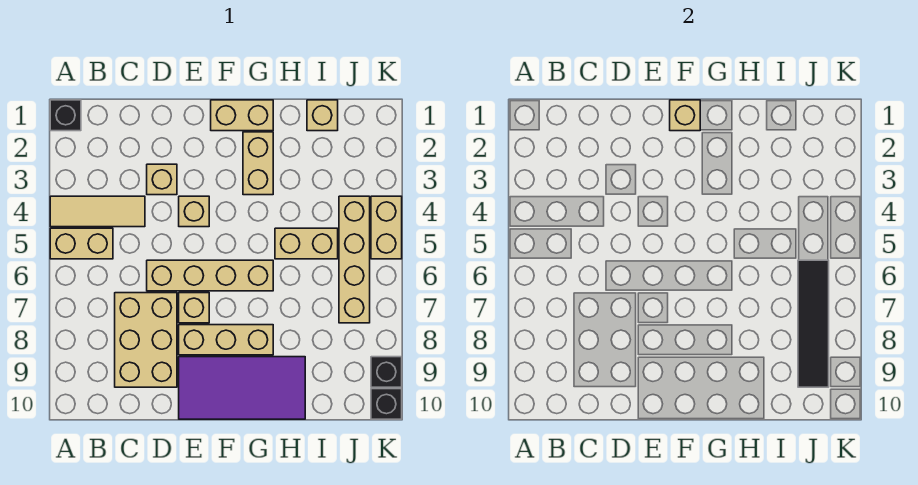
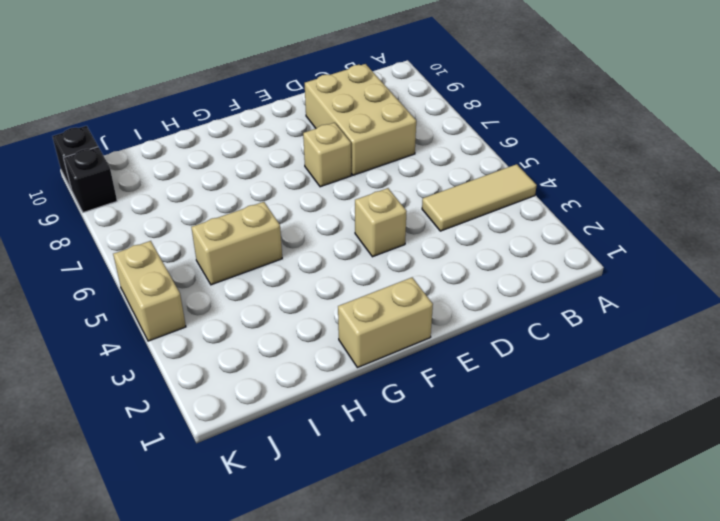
none -> black 1x1 brick [50,100,81,131]
none -> tan 1x2 brick [50,228,113,259]
none -> tan 1x1 brick [147,164,177,195]

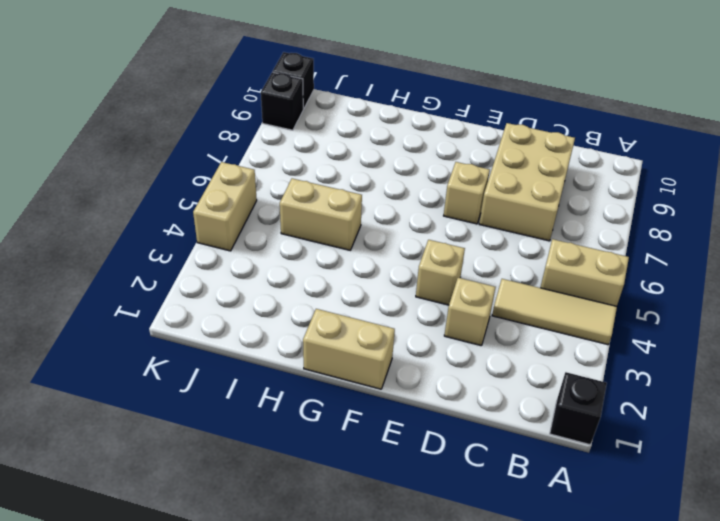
none -> tan 1x4 brick [147,260,273,291]
none -> tan 1x3 brick [179,325,273,355]
none -> purple 2x4 tile [179,357,305,419]

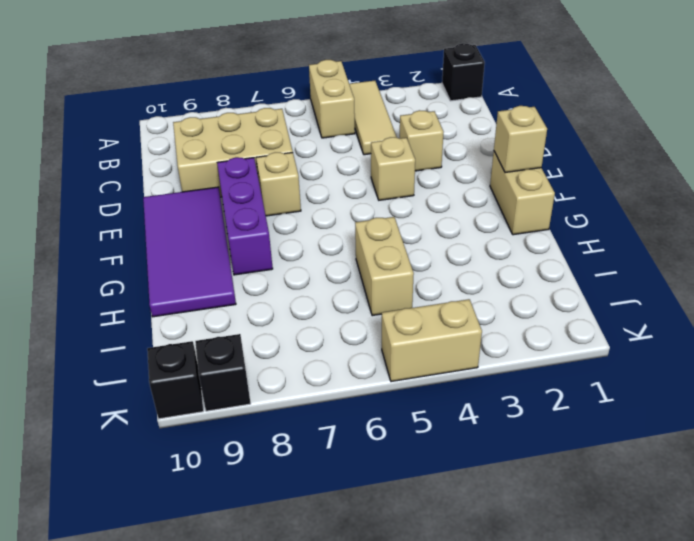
purple 1x3 brick [217,157,273,275] -> tan 1x3 brick [179,325,273,355]
none -> tan 1x4 brick [147,260,273,291]
none -> tan 1x2 brick [243,132,273,195]
none -> tan 1x1 brick [307,100,338,131]

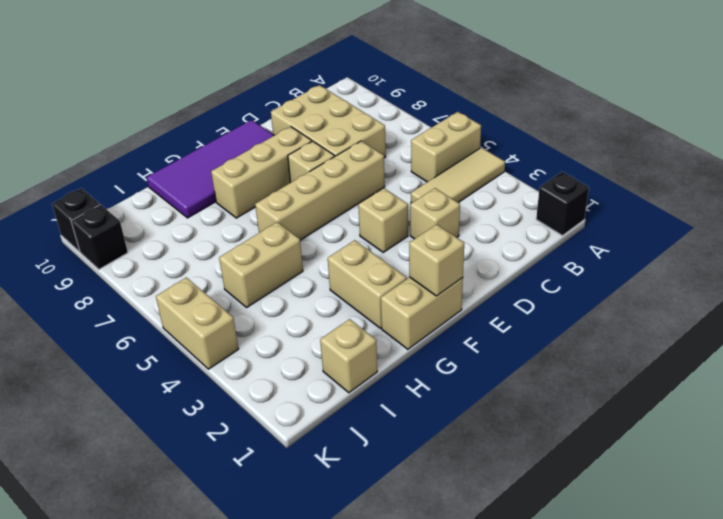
none -> tan 1x4 brick [339,196,370,323]
none -> black 1x4 tile [798,260,829,387]

